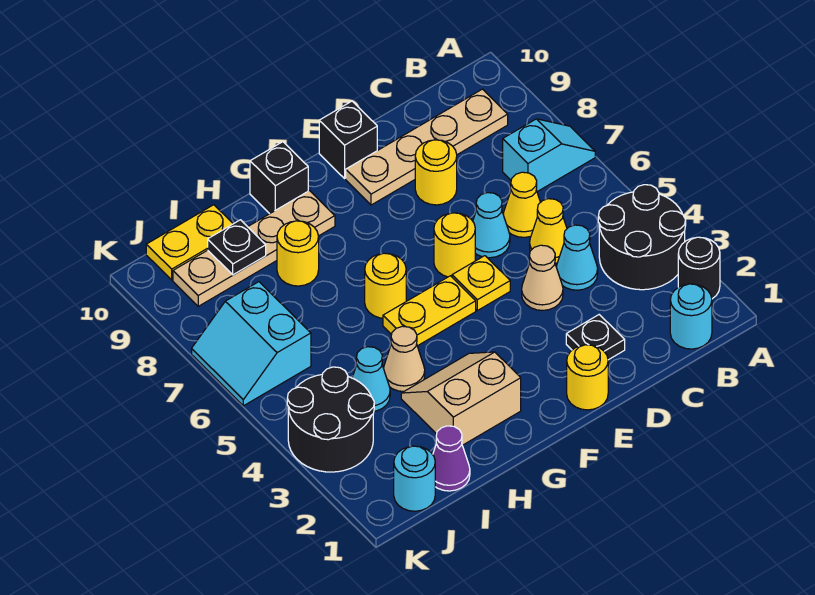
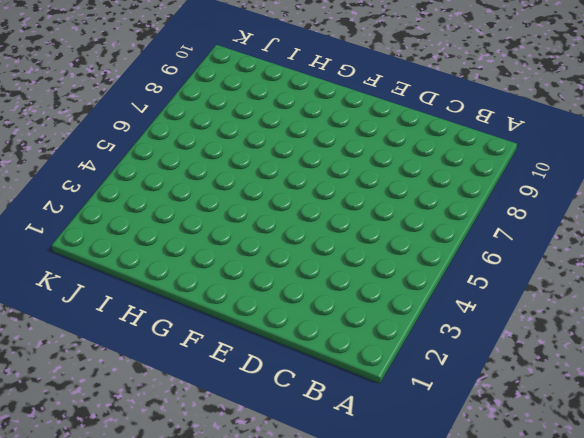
none -> black 1x1 round brick [678,237,720,299]
none -> black 2x2 round brick [598,185,686,290]
none -> cyan 1x2 slope [503,119,595,192]
none -> cyan 1x1 round brick [670,284,712,349]

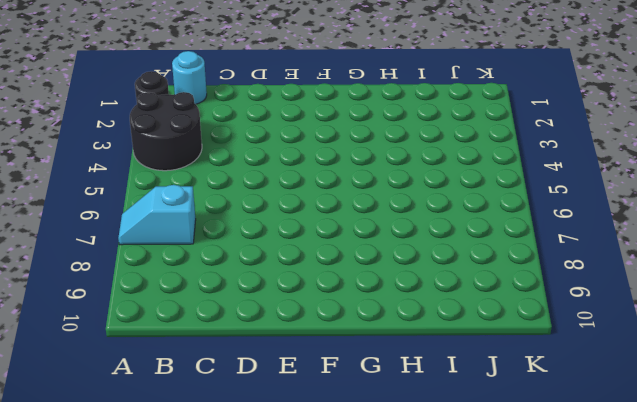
none -> tan 1x4 plate [346,89,508,205]
none -> cyan 1x1 cone [556,225,598,290]
none -> yellow 1x1 cone [530,199,567,263]
none -> yellow 1x1 cone [503,172,540,237]

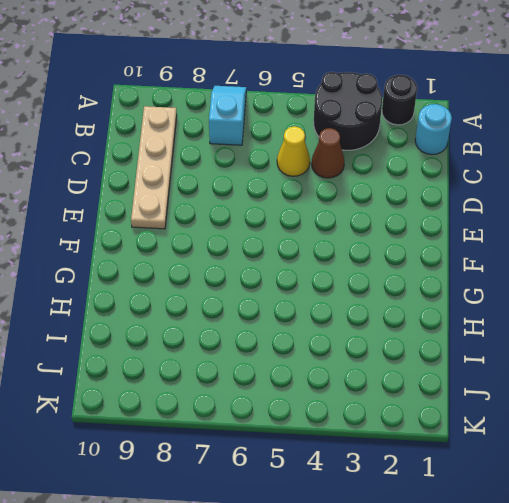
brown 1x1 cone [312,128,345,178] -> cyan 1x1 cone [556,225,598,290]
none -> yellow 1x1 cone [503,172,540,237]
none -> black 1x1 plate [566,315,625,360]
none -> tan 1x1 cone [522,245,563,310]
none -> cyan 1x1 cone [473,193,510,258]

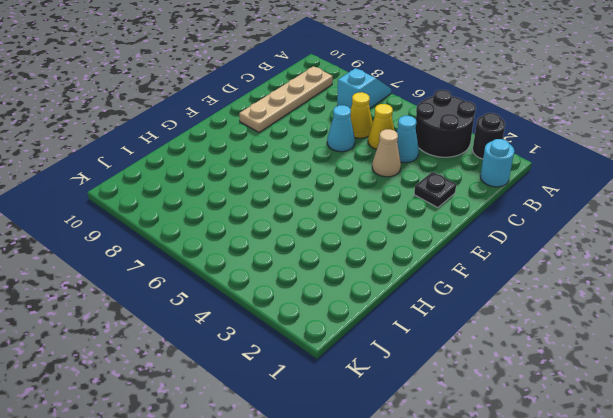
none -> yellow 1x1 round brick [415,140,457,205]
none -> yellow 1x1 round brick [567,345,608,410]
none -> yellow 1x1 plate [452,256,510,310]
none -> yellow 1x1 round brick [434,213,475,277]

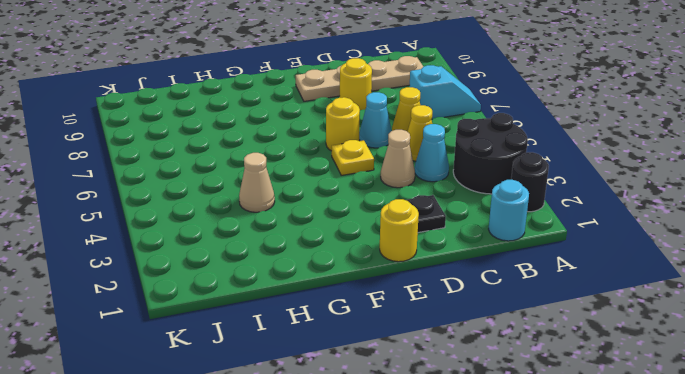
none -> black 1x1 brick [319,101,377,178]
none -> yellow 1x2 plate [383,276,476,346]
none -> tan 2x2 slope [401,352,521,445]
none -> yellow 1x1 round brick [365,253,406,318]

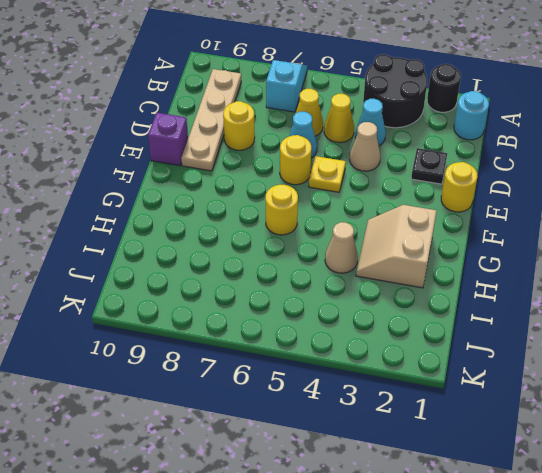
purple 1x1 brick [148,113,188,166] -> black 1x1 brick [319,101,377,178]
none -> yellow 1x2 plate [383,276,476,346]
none -> tan 1x4 plate [173,191,335,306]
none -> black 1x1 brick [250,142,308,214]
none -> yellow 1x1 round brick [277,221,319,286]

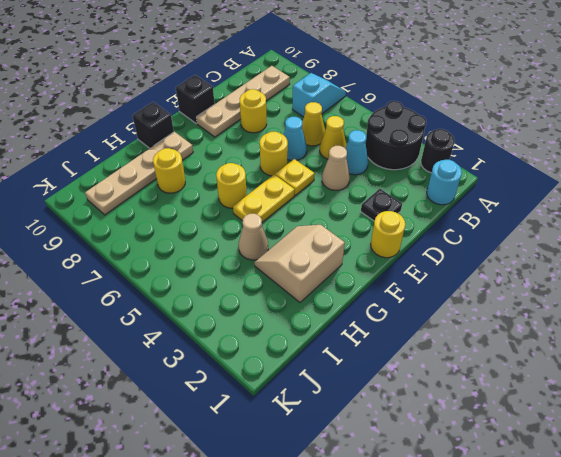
none -> purple 1x1 cone [433,426,470,491]
none -> cyan 1x1 cone [352,347,390,411]
none -> yellow 1x2 plate [146,205,233,280]
none -> cyan 1x1 round brick [394,446,435,511]

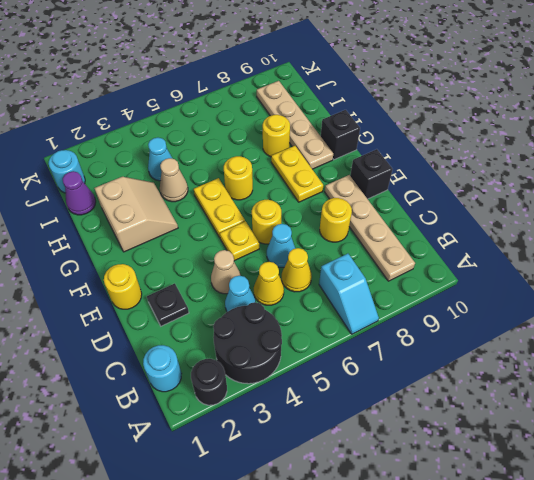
yellow 1x2 plate [271,146,323,202] -> yellow 1x2 plate moved to [146,205,233,280]
none -> black 2x2 round brick [287,367,374,472]
none -> cyan 2x2 slope [192,282,311,406]
none -> black 1x1 plate [208,220,266,275]

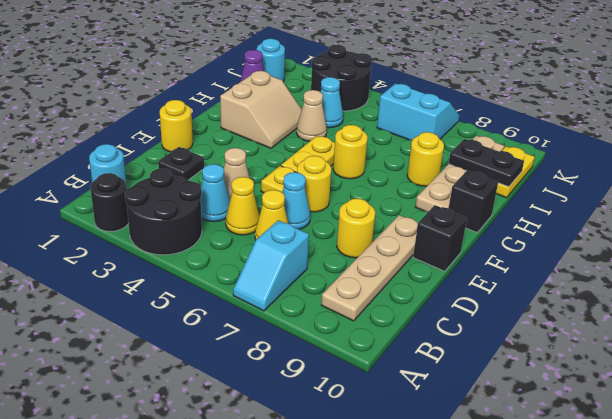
black 1x2 plate [448,139,524,187] -> black 1x1 plate [208,220,266,275]

